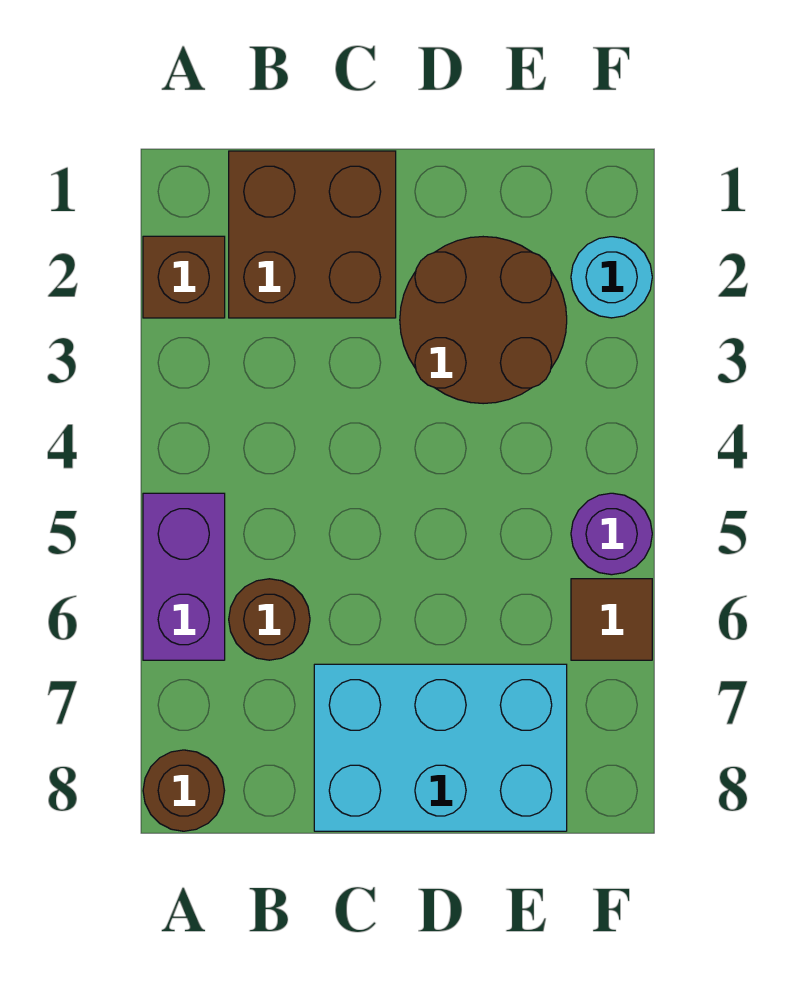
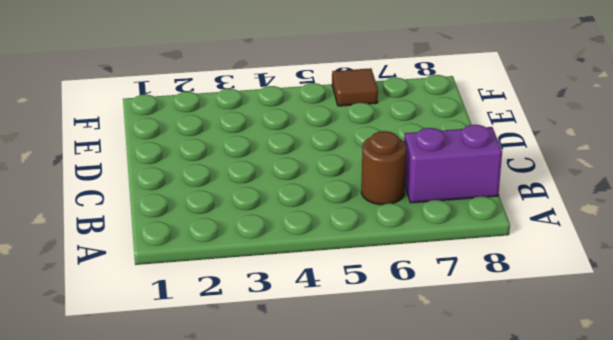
purple 1x2 brick [404,125,502,203] -> purple 1x2 brick moved to [143,493,225,660]
none -> brown 1x1 brick [143,236,225,318]
none -> brown 1x1 round brick [143,750,225,831]

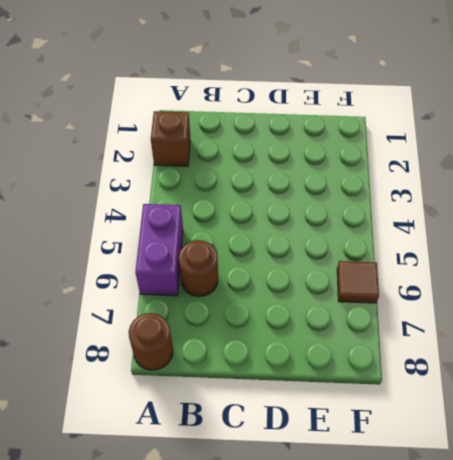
none -> brown 2x2 brick [229,151,396,318]
none -> cyan 2x3 brick [314,664,567,831]

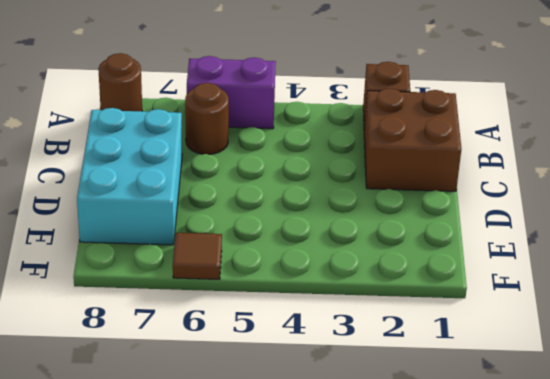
none -> brown 2x2 round brick [400,237,567,404]
none -> cyan 1x1 round brick [571,237,652,318]

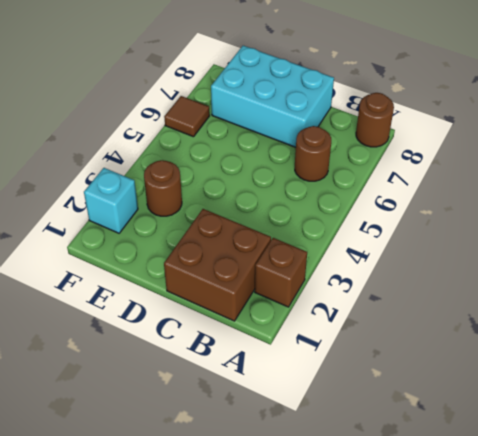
brown 1x1 round brick [144,160,182,216] -> brown 2x2 round brick [400,237,567,404]
cyan 1x1 brick [84,168,138,233] -> cyan 1x1 round brick [571,237,652,318]
none -> purple 1x2 brick [143,493,225,660]
none -> purple 1x1 round brick [571,493,652,575]

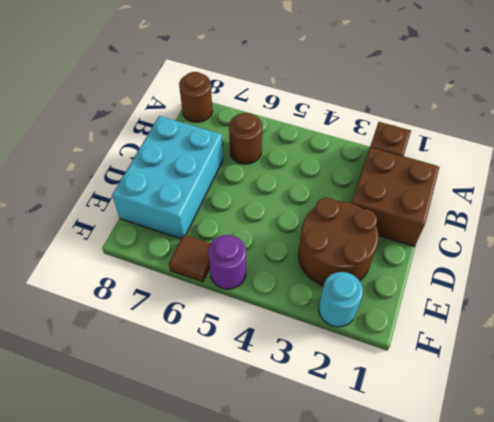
none -> purple 1x2 brick [143,493,225,660]

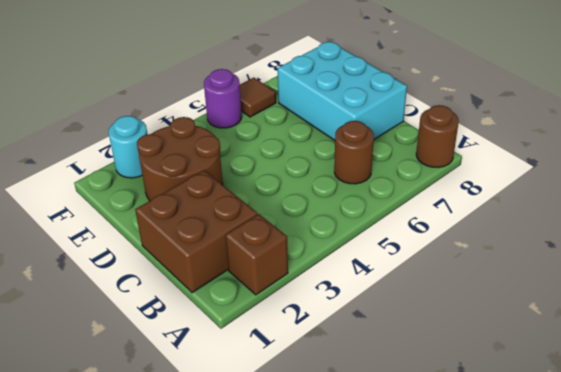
none -> purple 1x2 brick [143,493,225,660]

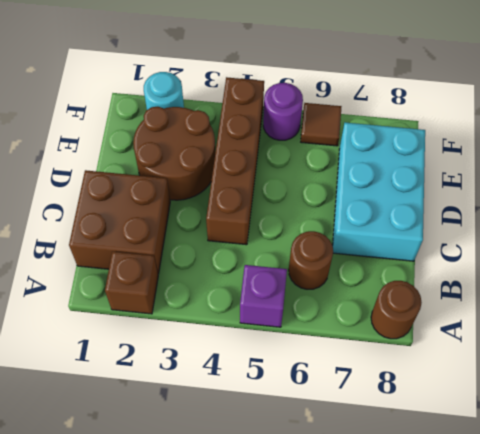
purple 1x1 brick [240,265,287,327] -> purple 1x2 brick [143,493,225,660]
brown 1x4 brick [206,77,264,245] -> none

